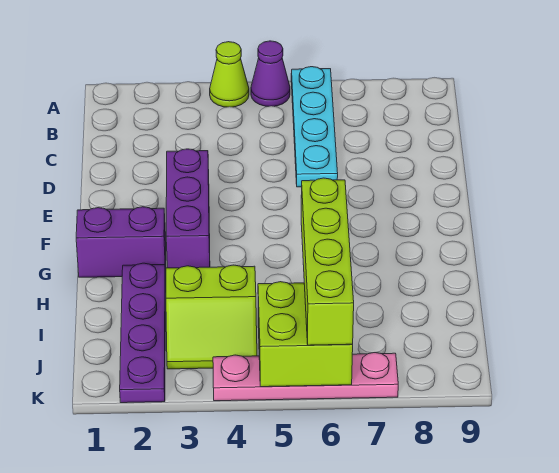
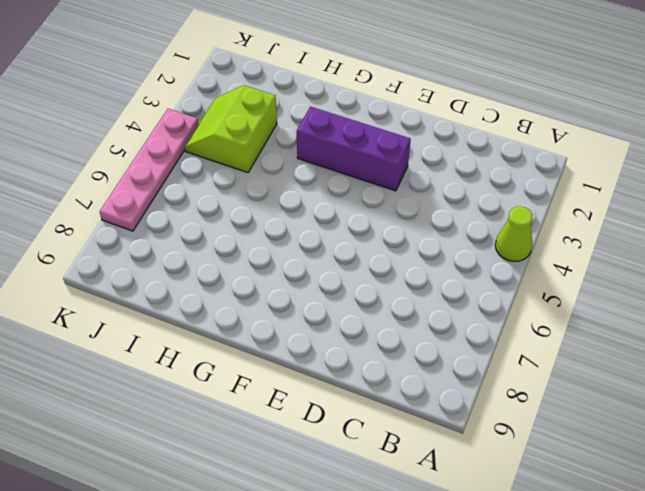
none -> purple 1x1 cone [251,41,290,106]
none -> cyan 1x4 plate [291,67,338,187]

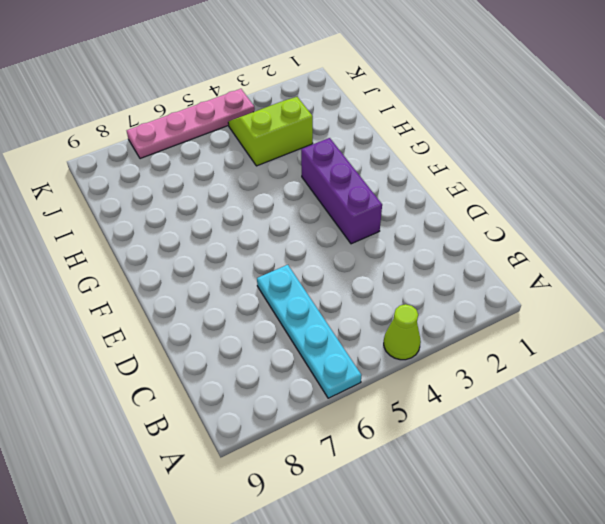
none -> purple 1x1 cone [251,41,290,106]
none -> purple 1x2 brick [76,207,166,277]

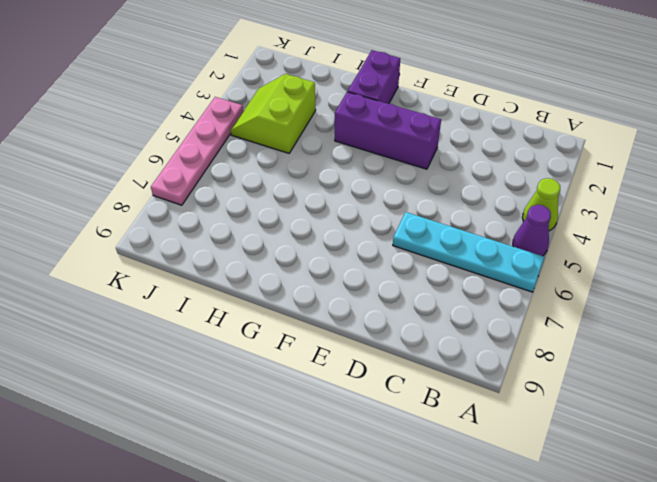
none -> purple 1x4 plate [120,263,166,403]
none -> lime 2x2 brick [258,282,353,387]

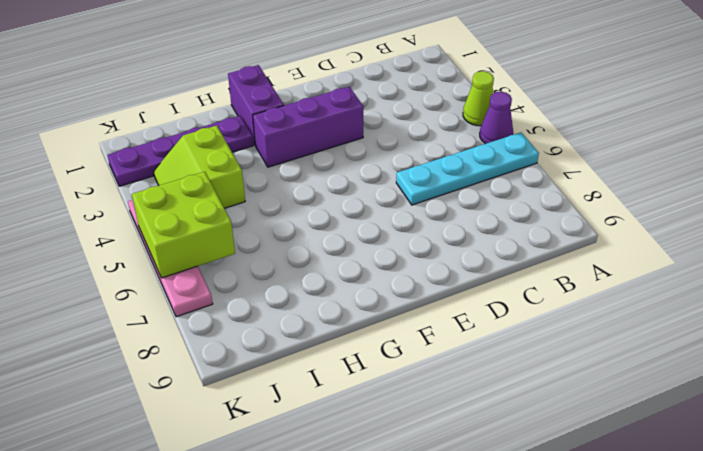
none -> lime 1x4 brick [301,178,354,345]

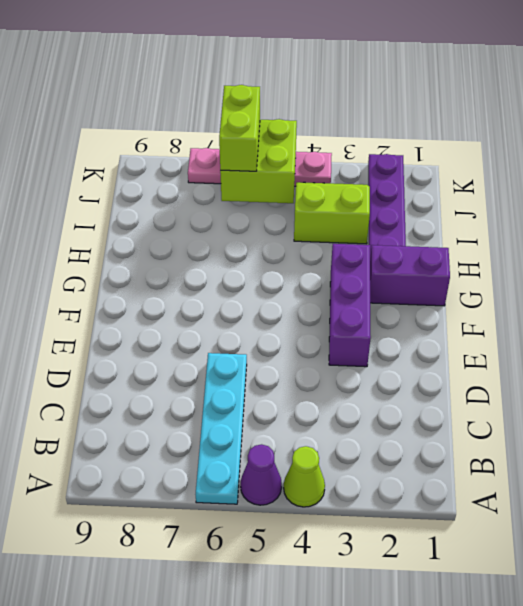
lime 1x2 brick [219,85,260,171] -> lime 1x4 brick [301,178,354,345]

